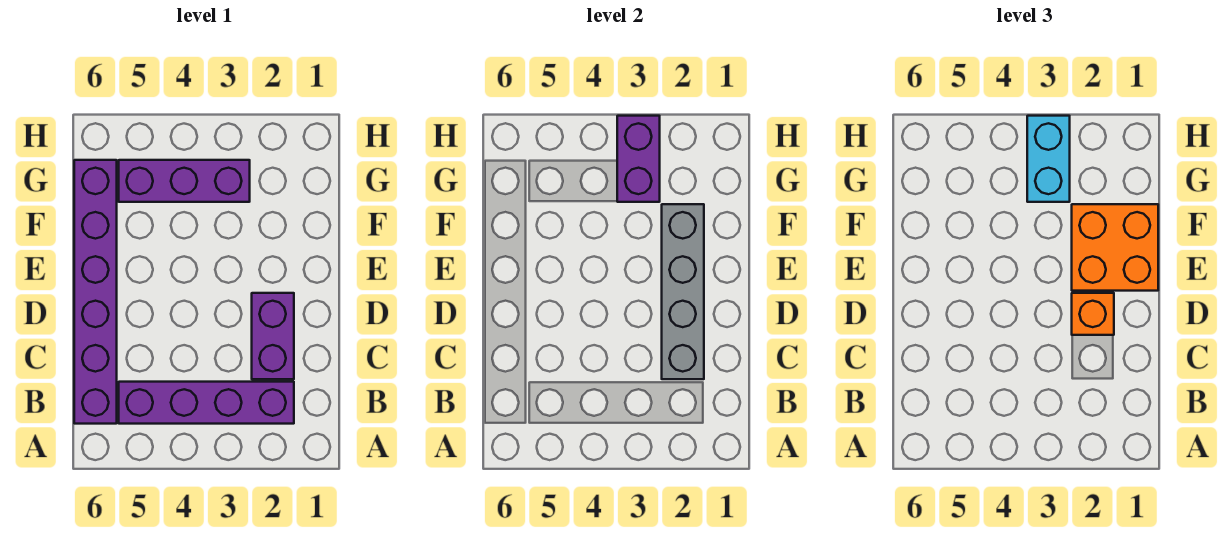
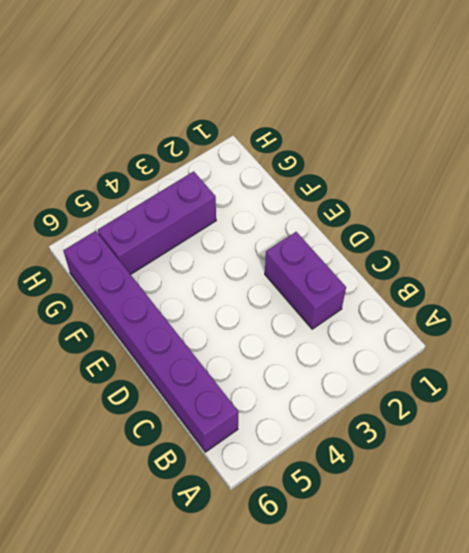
none -> purple 1x4 brick [119,382,294,424]
none -> grey 1x4 brick [662,204,704,379]

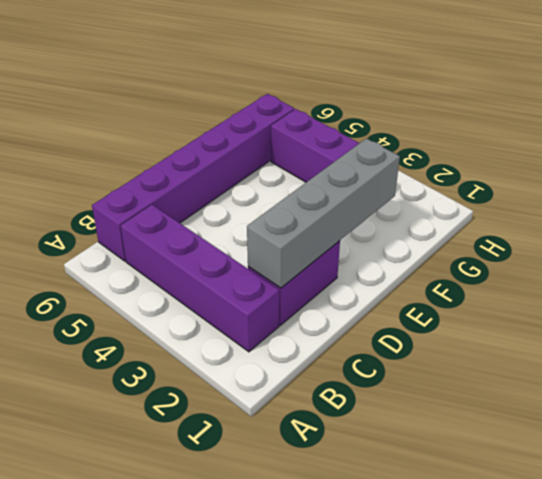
none -> purple 1x2 brick [617,116,660,202]
none -> orange 1x1 brick [1072,293,1114,335]

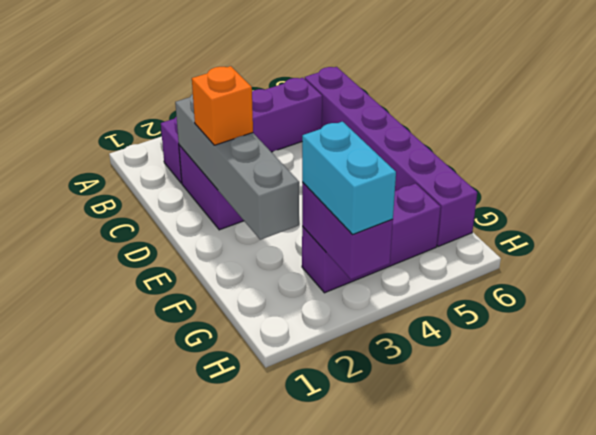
none -> orange 2x2 brick [1072,204,1158,291]

